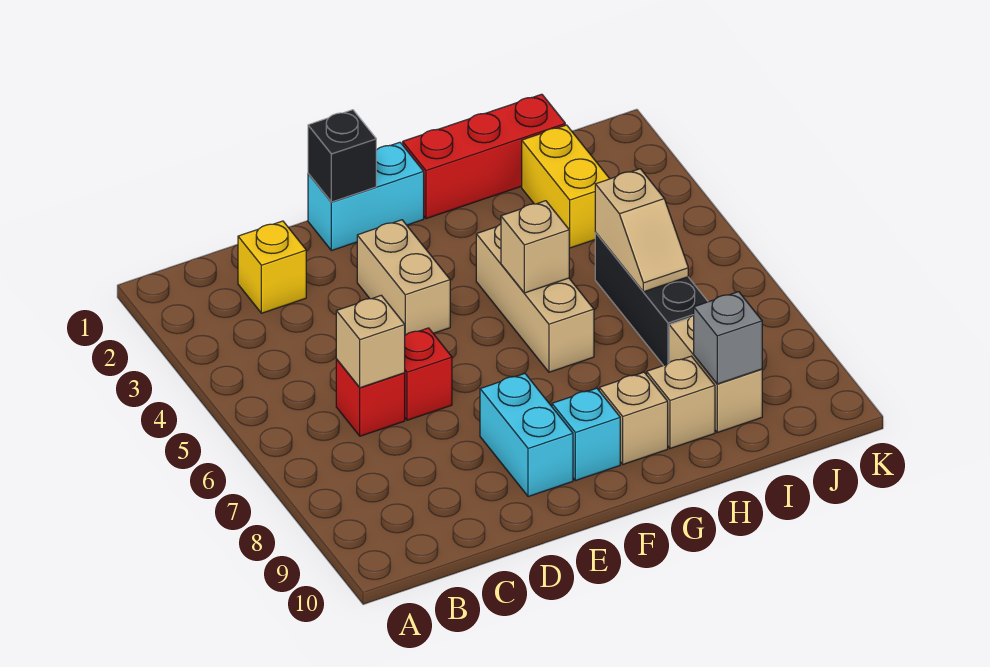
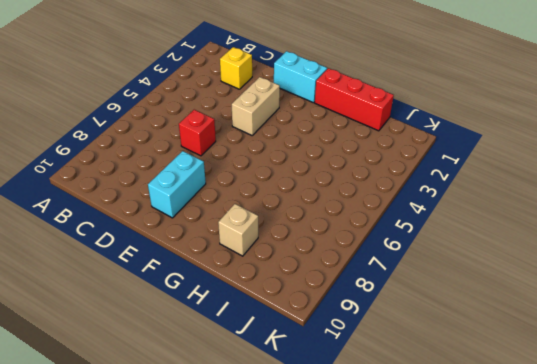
none -> red 1x1 brick [336,359,405,436]
none -> cyan 1x1 brick [552,388,620,481]
none -> tan 1x3 brick [476,224,594,372]

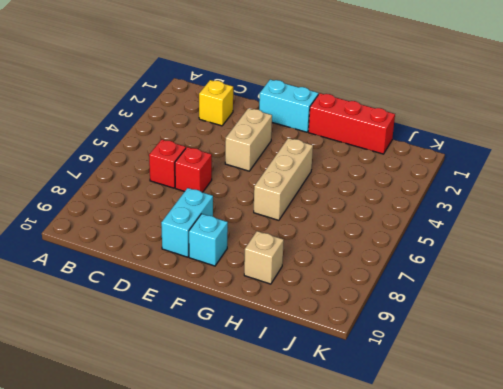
none -> tan 1x1 brick [599,372,668,464]
none -> yellow 1x2 brick [522,125,610,248]
none -> black 1x3 brick [595,233,708,365]

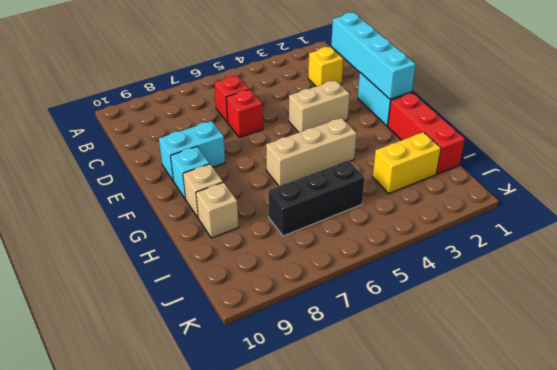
cyan 1x4 brick [331,12,416,99] -> black 1x1 brick [308,110,376,202]
none -> tan 1x2 brick [669,315,762,432]
none -> tan 1x1 brick [336,295,405,388]
none -> tan 1x1 brick [501,201,569,293]

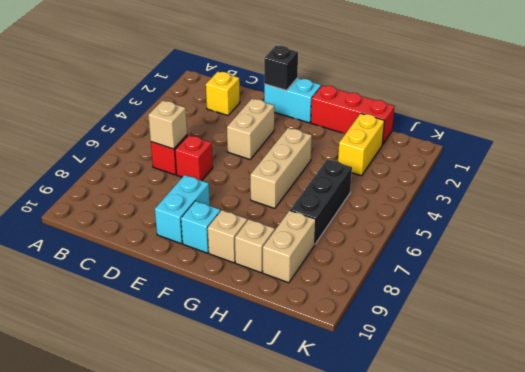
none -> tan 1x1 brick [501,201,569,293]
none -> tan 1x2 slope [595,169,688,292]
none -> grey 1x1 brick [694,292,762,384]

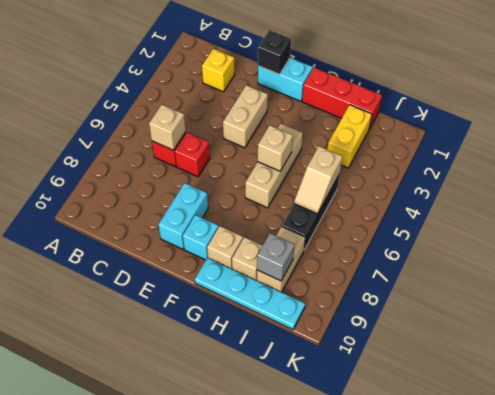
cyan 1x4 plate [195,258,305,330] -> none

